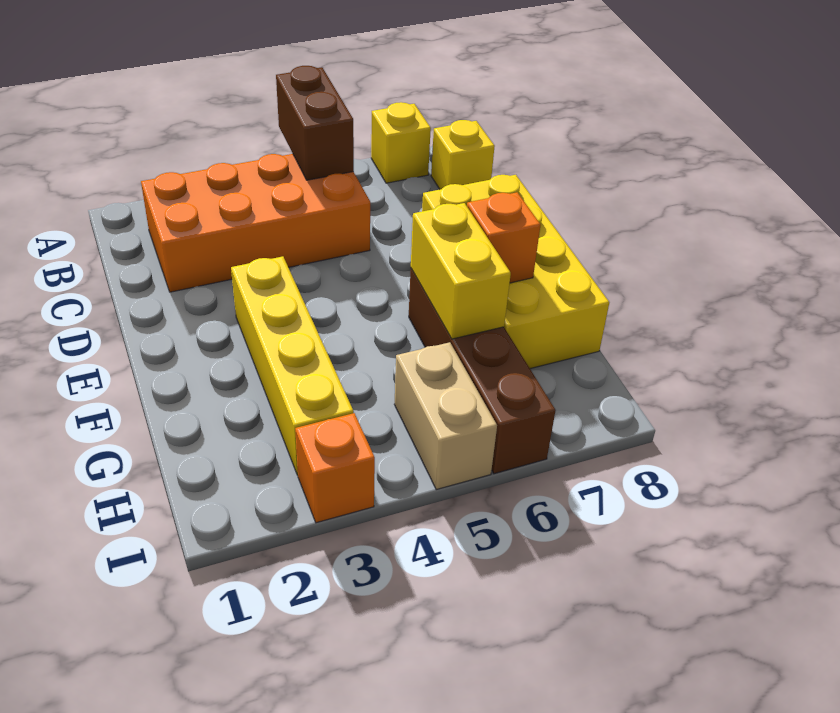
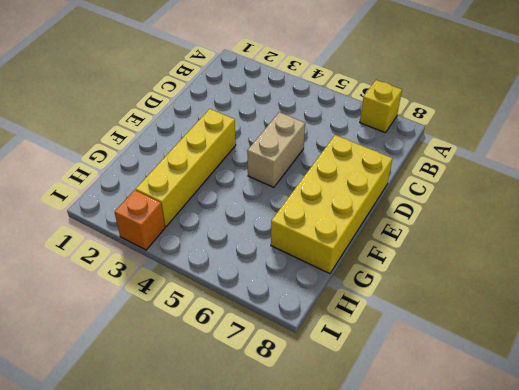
tan 1x2 brick [247,112,305,187] -> tan 1x2 brick moved to [394,342,497,489]
none -> orange 2x4 brick [141,154,370,292]
none -> yellow 1x1 brick [431,120,495,189]

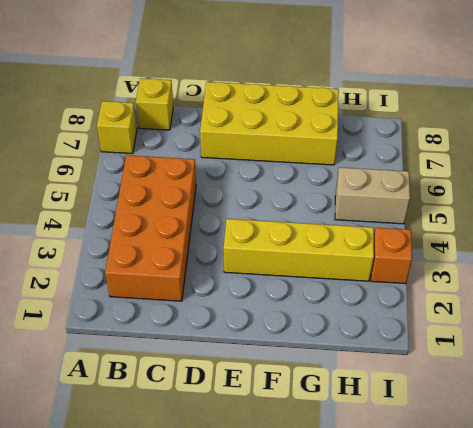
none -> brown 1x4 brick [409,269,556,474]
none -> brown 1x2 brick [276,66,354,180]

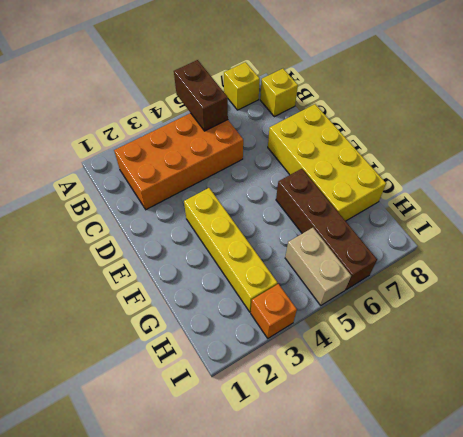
none -> yellow 1x2 brick [411,203,511,339]
none -> orange 1x1 brick [467,192,541,283]

